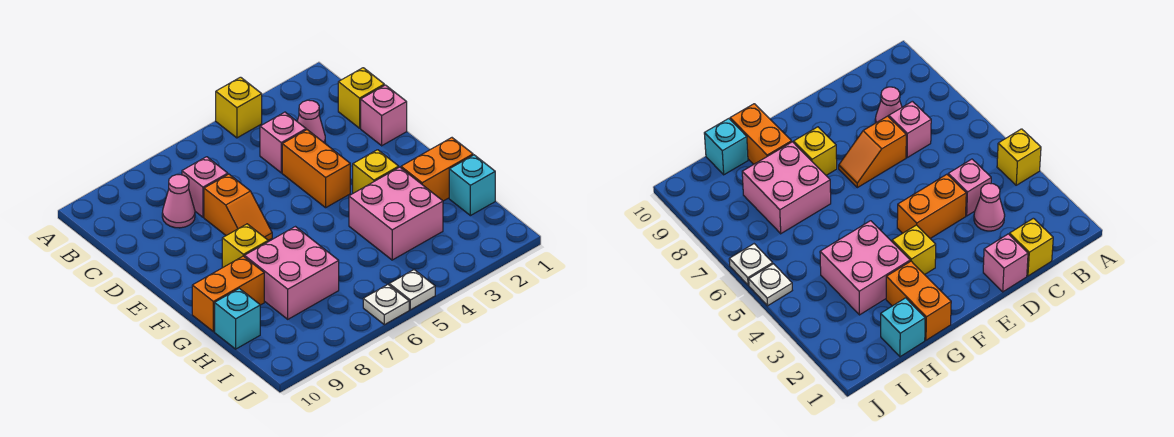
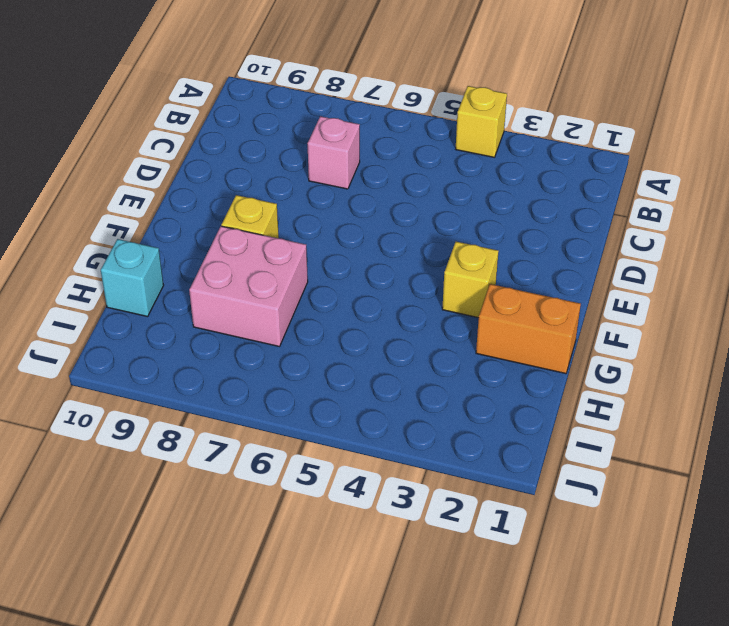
none -> yellow 1x1 brick [338,68,384,128]
none -> pink 1x1 cone [297,100,325,143]
none -> pink 1x1 brick [260,112,306,173]

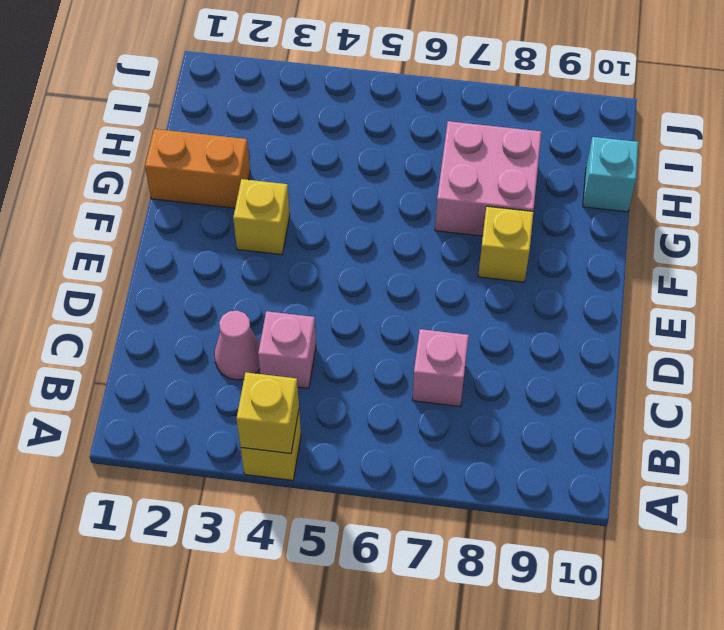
yellow 1x1 brick [237,372,299,454] -> yellow 1x1 brick moved to [338,68,384,128]
none -> pink 1x1 cone [162,175,195,228]
none -> pink 1x1 brick [361,85,407,146]
none -> orange 1x2 brick [282,130,350,208]

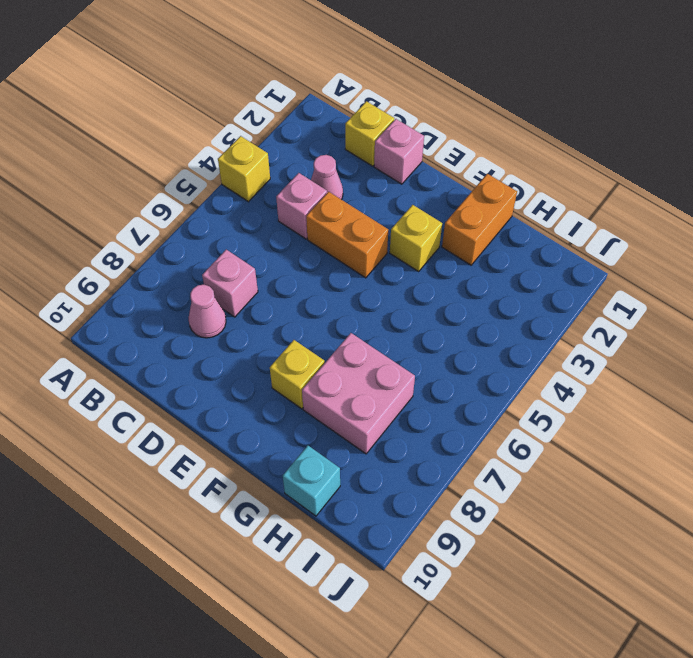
none -> orange 1x2 slope [204,174,272,240]
none -> pink 2x2 brick [349,167,443,260]
none -> orange 1x2 brick [192,256,264,332]

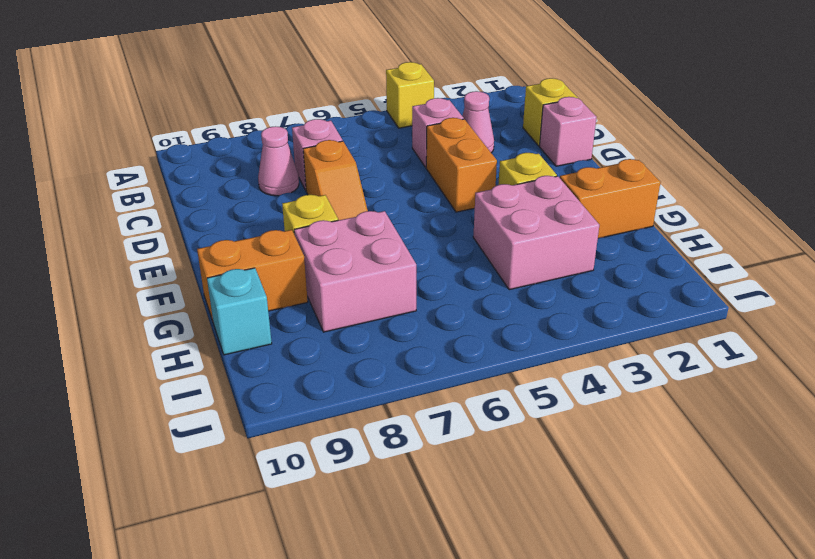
none -> cyan 1x1 brick [449,155,495,216]
none -> white 1x1 plate [389,270,435,310]
none -> white 1x1 plate [363,285,409,325]

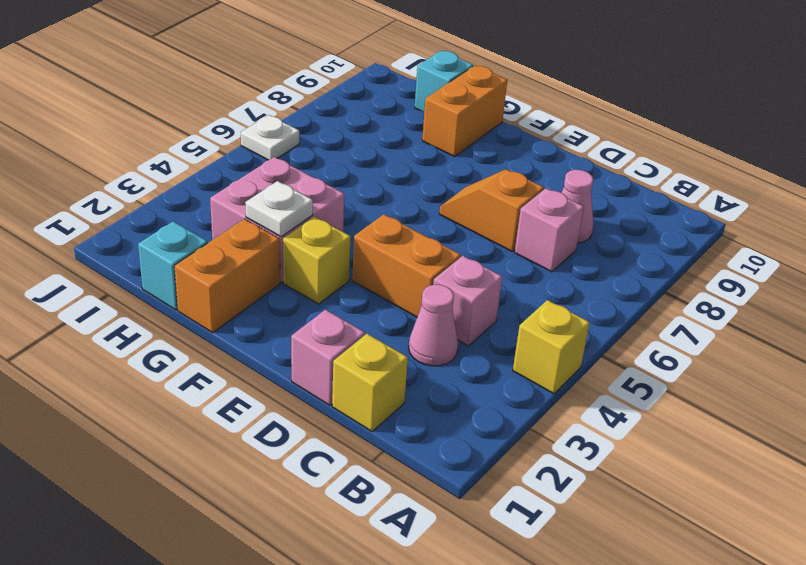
white 1x1 plate [245,181,313,237] -> white 1x1 plate moved to [389,270,435,310]
none -> yellow 1x1 brick [222,224,268,268]
none -> pink 2x2 brick [245,227,339,319]

